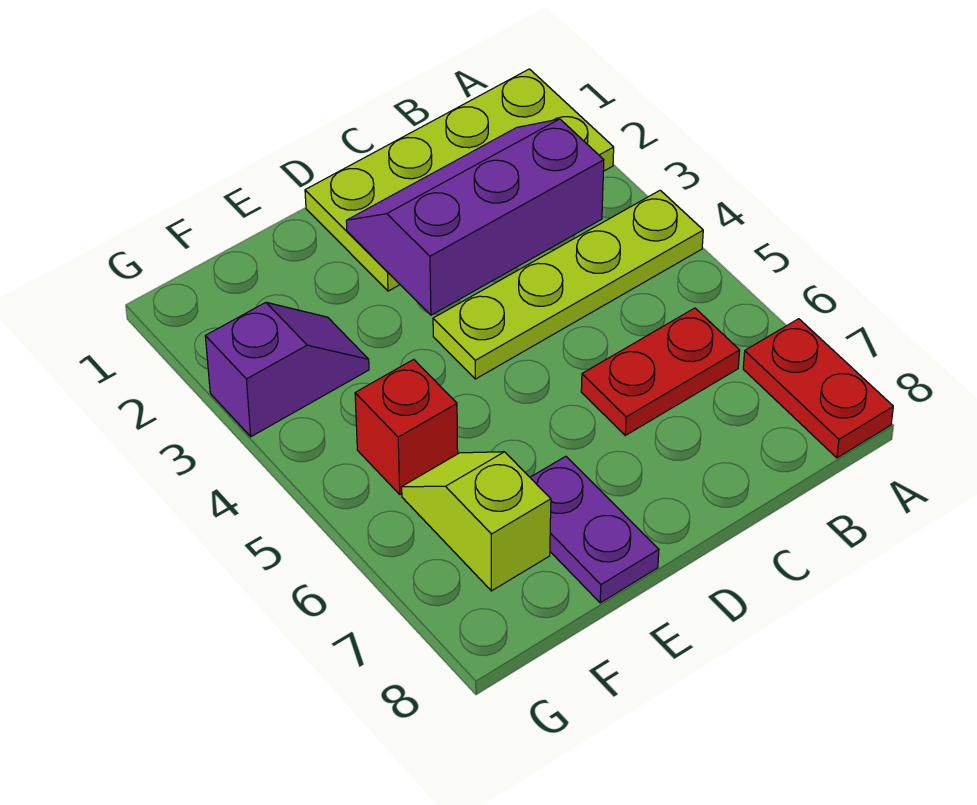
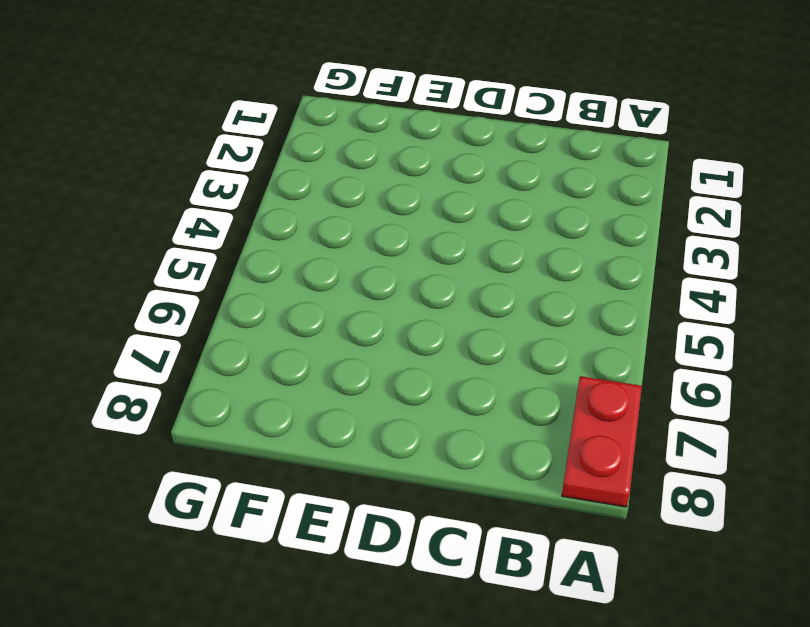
none -> lime 2x4 plate [305,69,614,291]
none -> lime 1x4 plate [433,190,703,379]

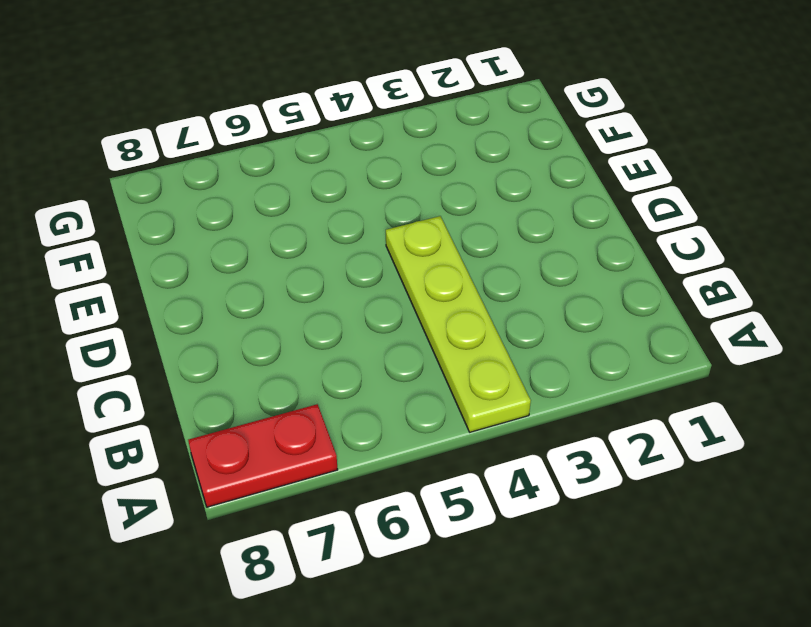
none -> lime 2x4 plate [305,69,614,291]
none -> red 1x2 plate [581,308,740,435]

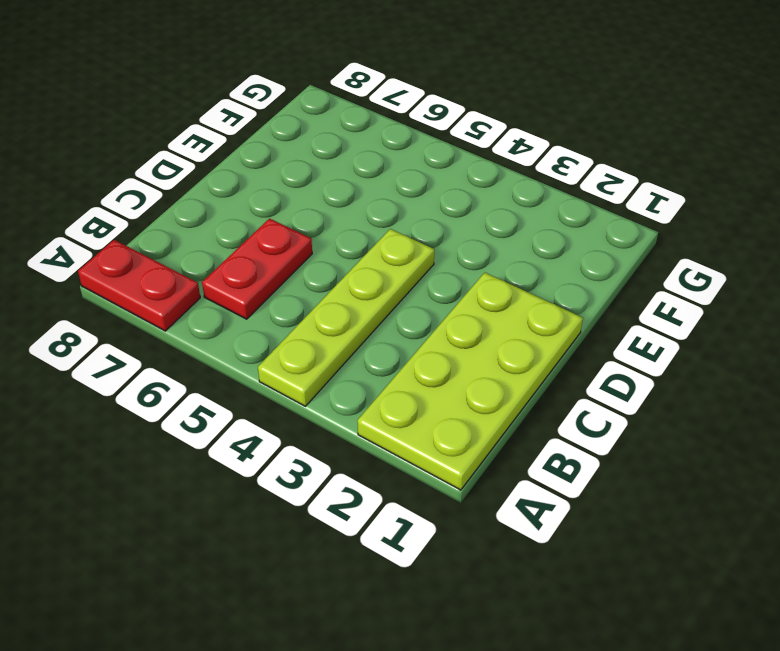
none -> purple 1x2 plate [530,456,659,603]
none -> purple 1x2 slope [205,302,369,437]

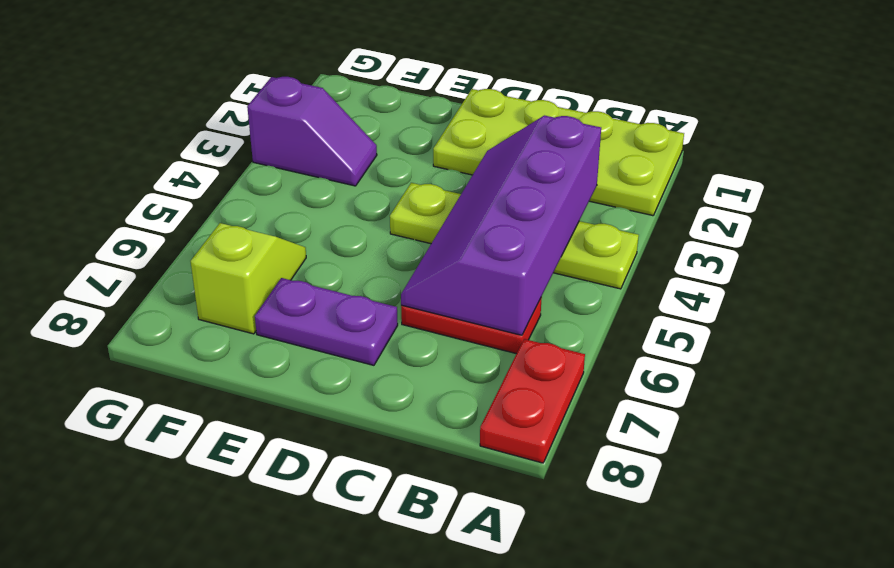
purple 2x4 slope [401,115,601,335] -> purple 2x3 slope [346,119,604,315]
purple 1x2 plate [255,278,398,365] -> purple 1x2 plate turned to [530,456,659,603]
none -> red 1x1 brick [355,359,458,494]

